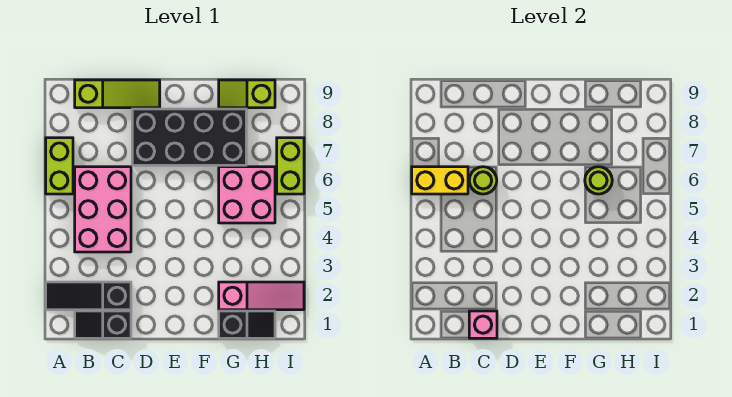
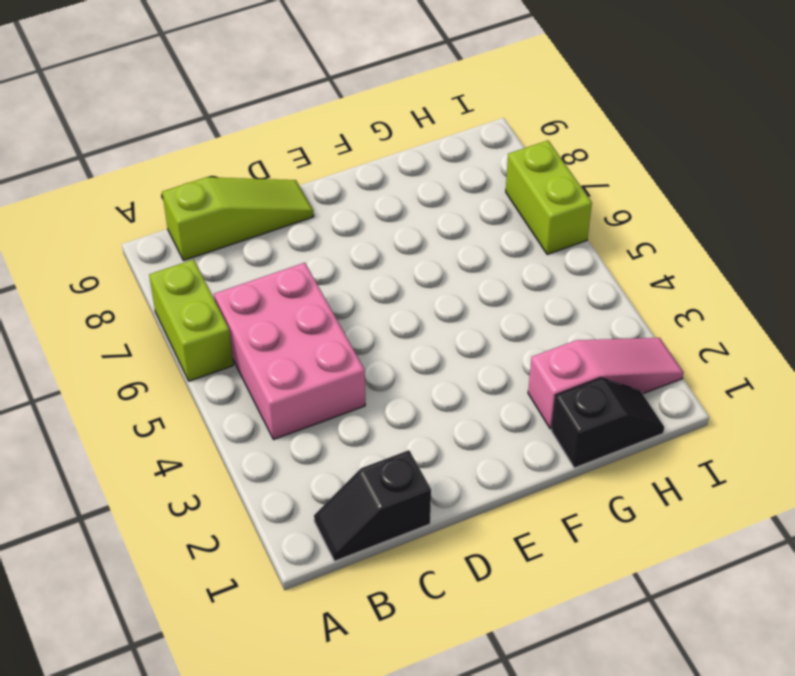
none -> black 1x3 slope [46,282,131,310]
none -> black 2x4 brick [132,109,246,165]
none -> pink 2x2 brick [219,167,275,223]

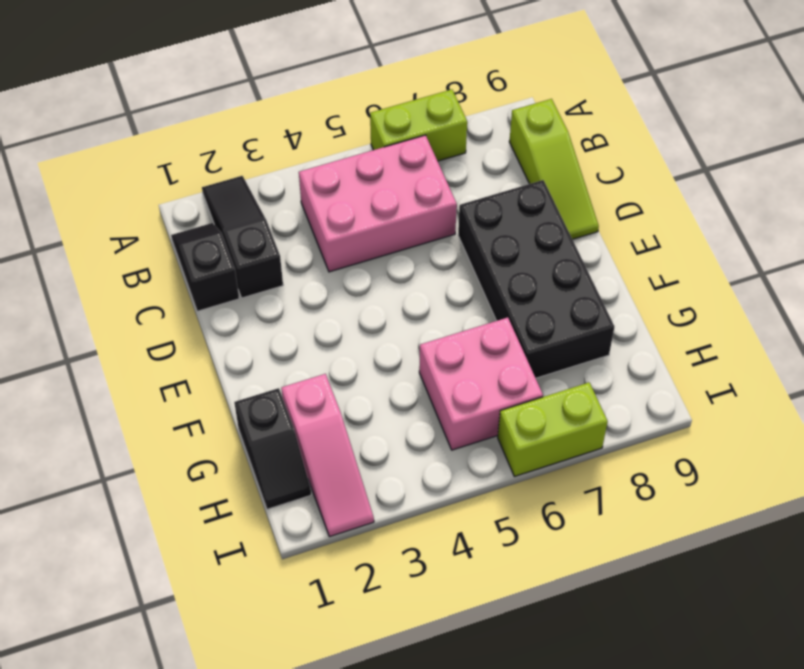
none -> lime 1x2 slope [219,80,275,108]
none -> yellow 1x2 brick [412,167,468,194]
none -> pink 1x1 brick [469,311,497,338]

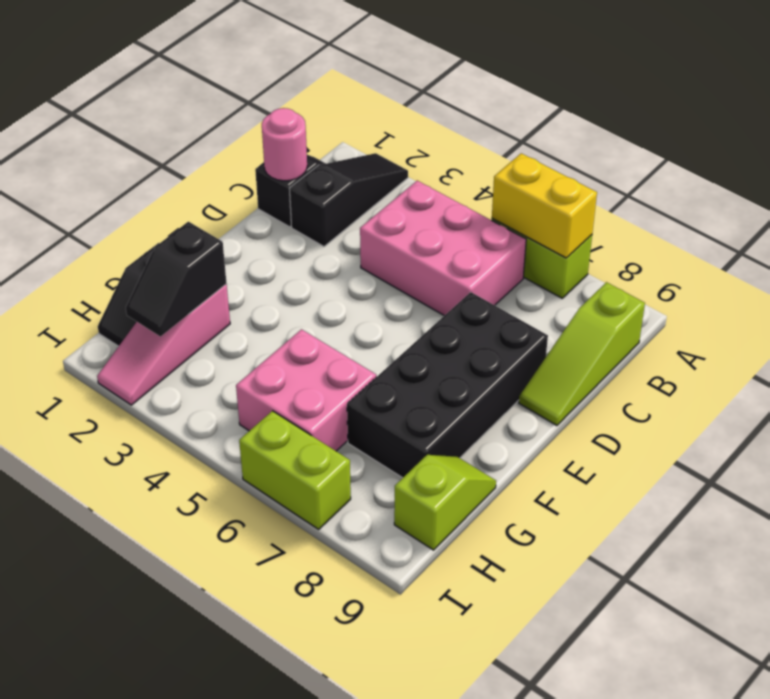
yellow 1x2 brick [492,153,597,258] -> yellow 1x2 brick turned to [412,167,468,194]
pink 1x1 round brick [262,108,307,181] -> pink 1x1 brick [469,311,497,338]
black 1x2 slope [126,222,227,336] -> none
none -> lime 1x1 round brick [469,167,497,194]
none -> lime 1x1 round brick [585,167,612,194]

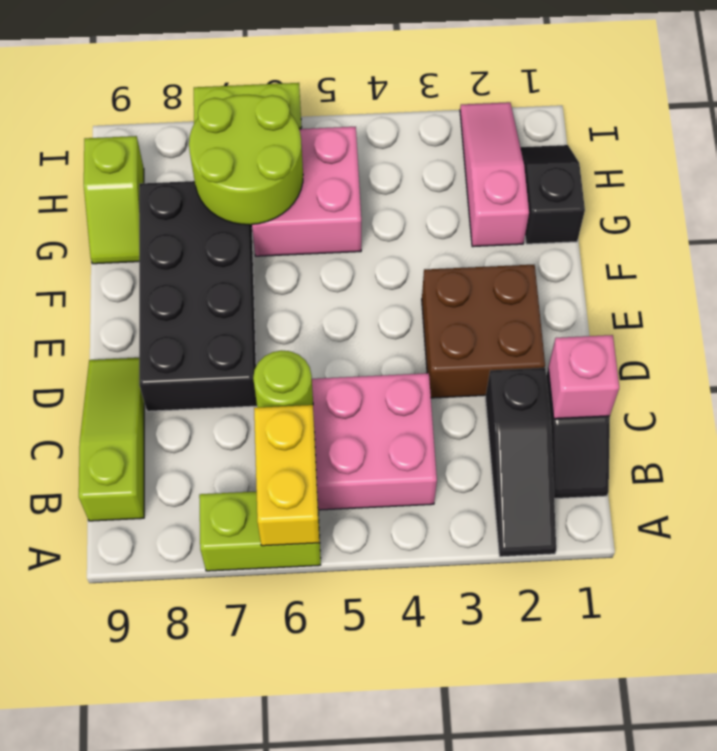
brown 2x2 brick [422,265,545,398] -> none
lime 2x2 round brick [189,95,303,225] -> lime 1x1 round brick [585,167,612,194]

